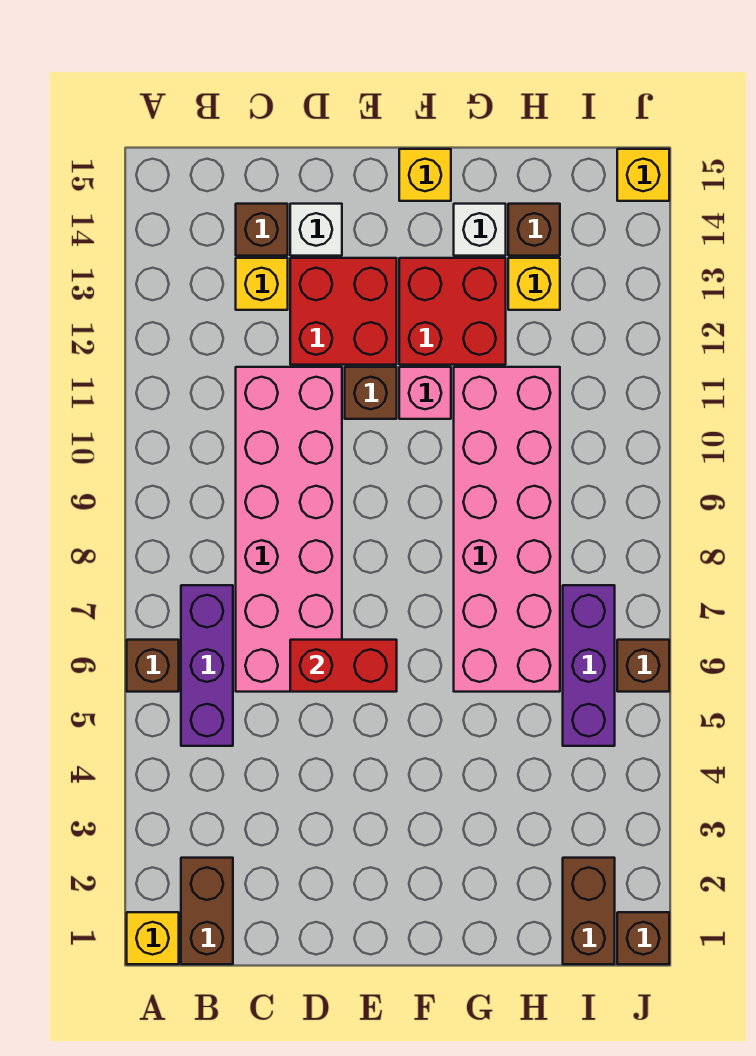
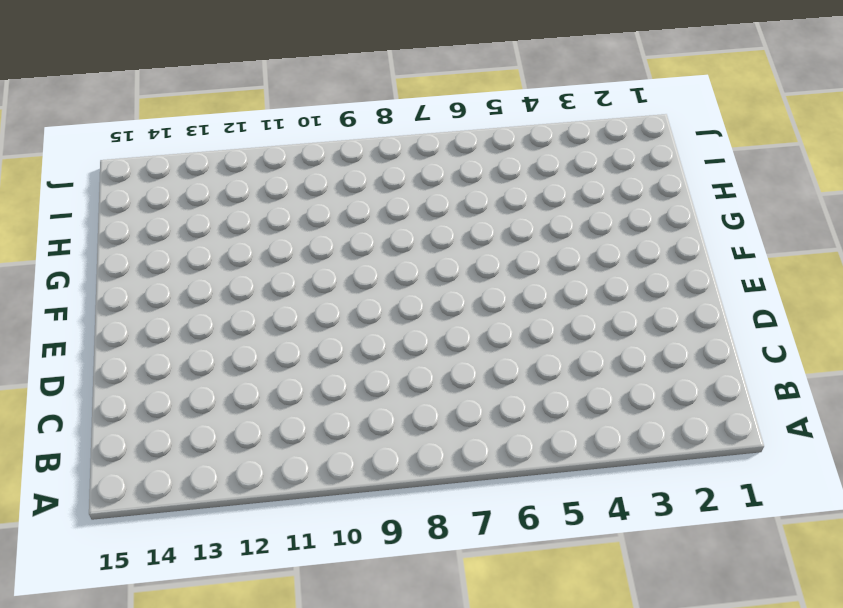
none -> yellow 1x1 brick [127,912,179,964]
none -> brown 1x1 brick [127,640,179,692]
none -> brown 1x2 brick [181,858,233,964]

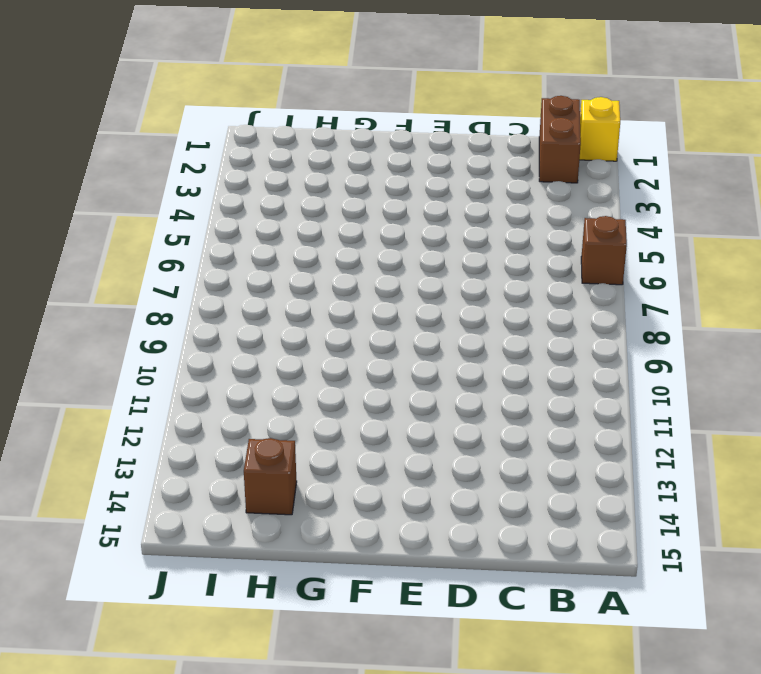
none -> purple 1x3 brick [181,585,233,746]
none -> pink 2x6 brick [236,367,342,692]
none -> yellow 1x1 brick [236,258,288,310]

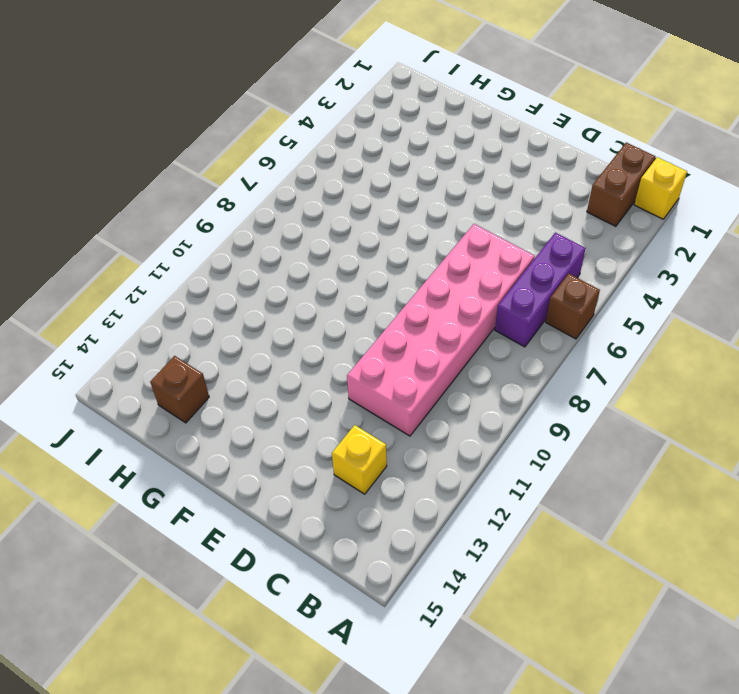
none -> brown 1x1 brick [236,204,288,256]
none -> red 2x2 brick [290,258,397,365]
none -> white 1x1 brick [290,204,342,256]

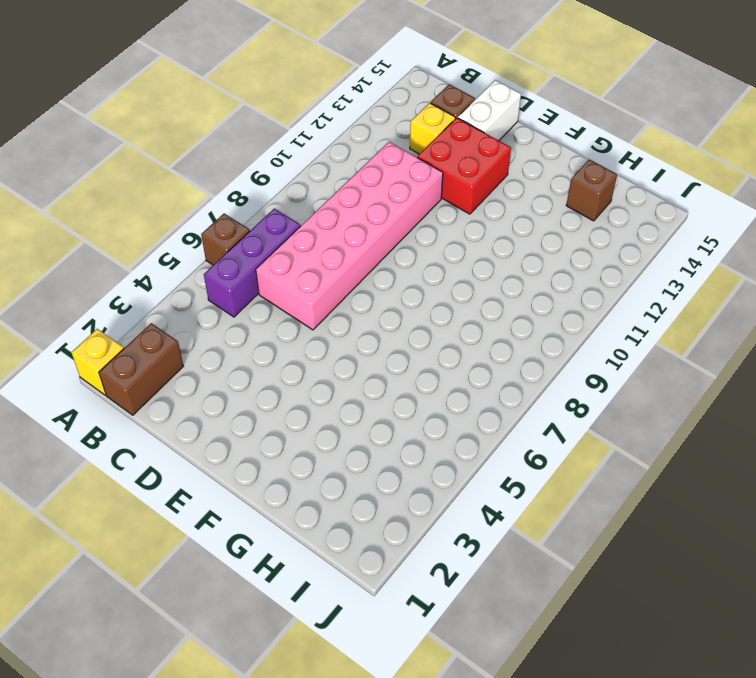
white 1x2 brick [458,80,521,140] -> white 1x1 brick [290,204,342,256]
none -> brown 1x1 brick [345,367,397,419]
none -> pink 1x1 brick [399,367,451,419]
none -> red 2x2 brick [399,258,506,365]

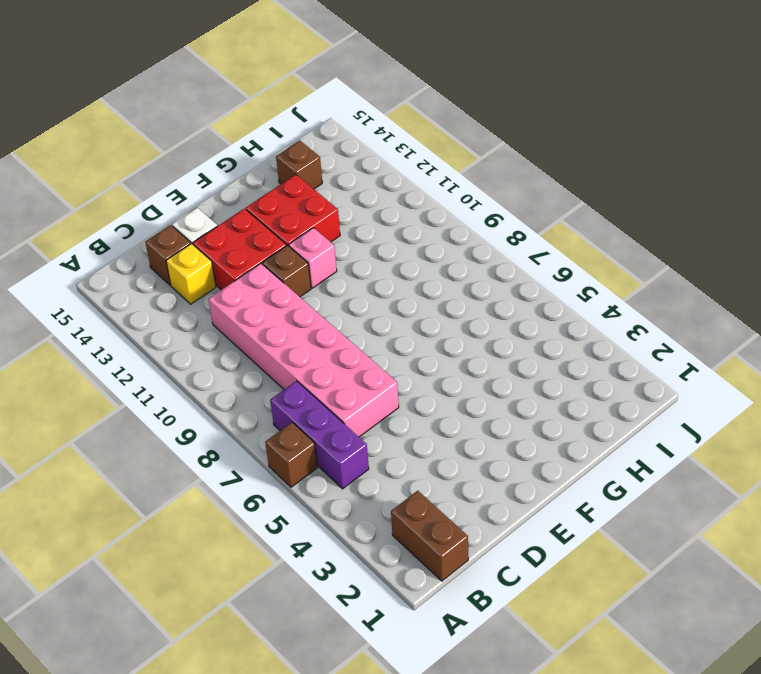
none -> yellow 1x1 brick [127,912,179,964]
none -> yellow 1x1 brick [399,149,451,201]
none -> pink 2x6 brick [454,367,560,692]

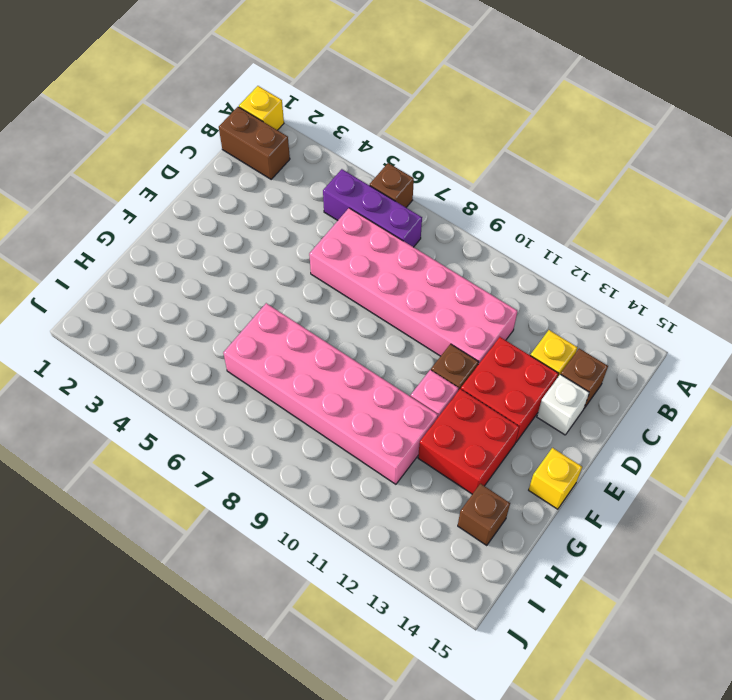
none -> white 1x1 brick [454,204,506,256]
none -> yellow 1x1 brick [508,258,560,310]
none -> brown 1x2 brick [563,858,615,964]

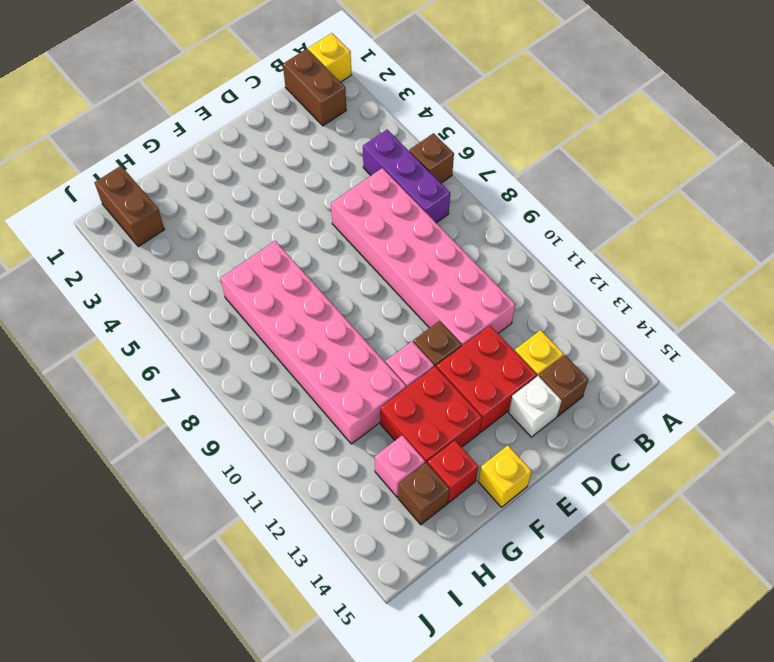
red 1x1 brick [428,441,478,502] -> white 1x1 brick [454,204,506,256]
pink 1x1 brick [375,435,425,497] -> yellow 1x1 brick [508,258,560,310]
none -> purple 1x3 brick [563,585,615,746]
none -> brown 1x1 brick [617,912,669,964]
none -> brown 1x1 brick [617,640,669,692]

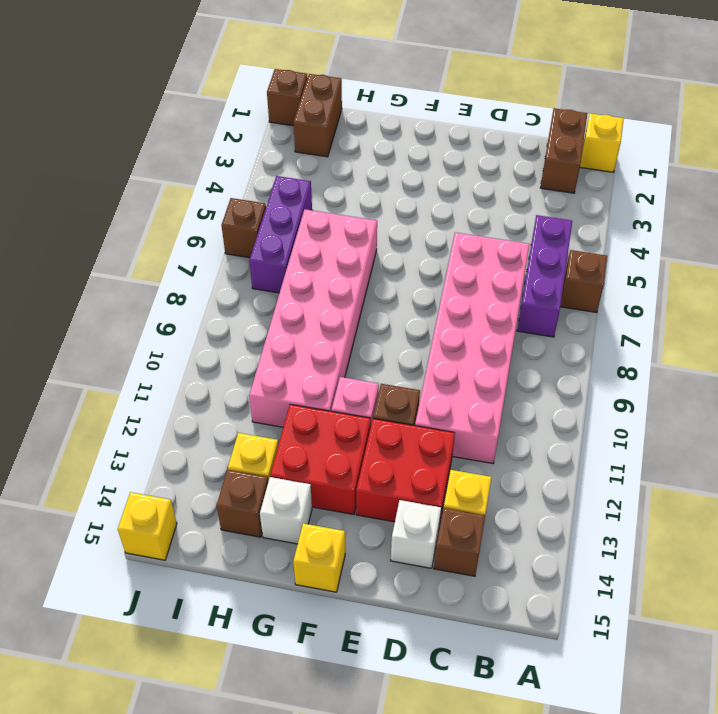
none -> red 1x2 brick [290,640,397,692]

